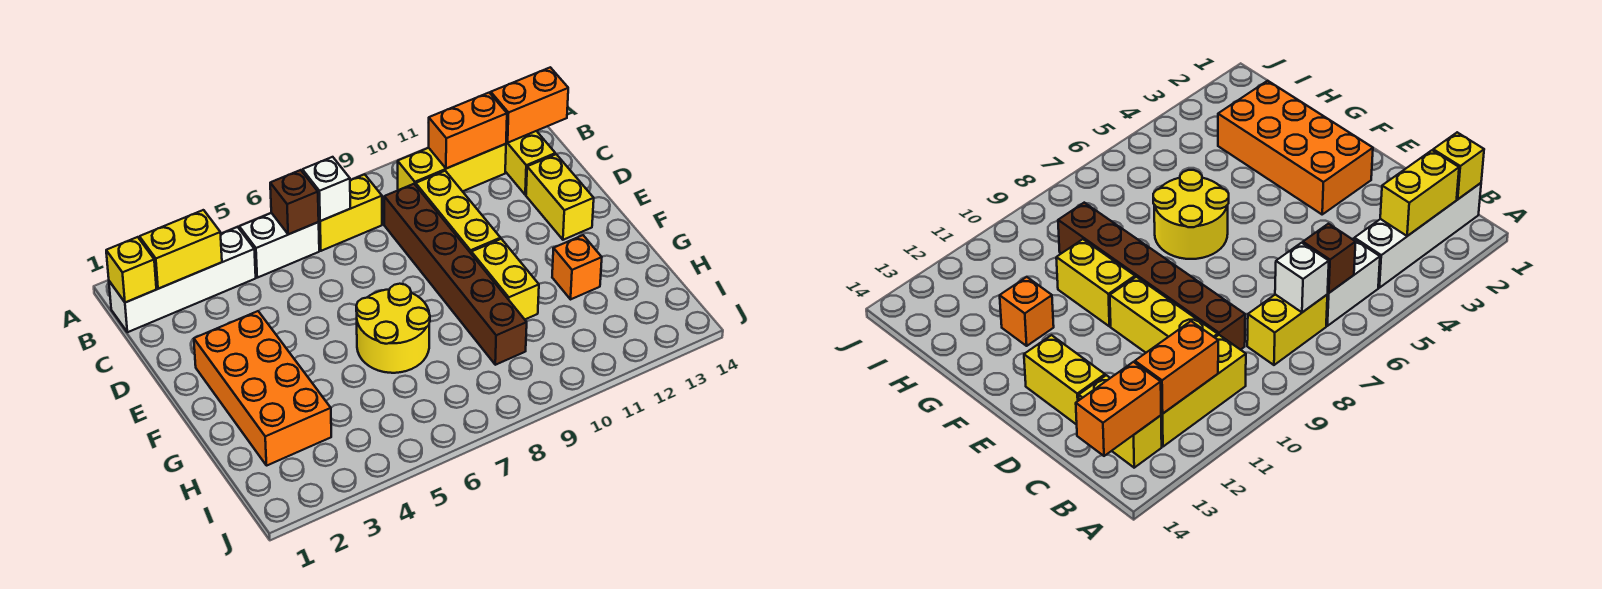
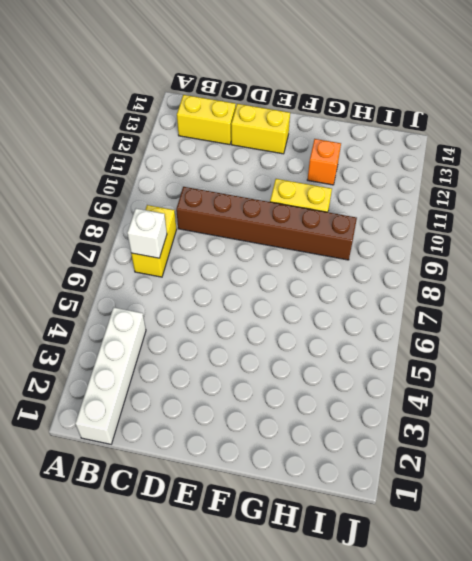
none -> white 1x2 brick [239,213,319,278]
none -> yellow 1x3 brick [398,144,506,191]
none -> yellow 1x3 brick [416,171,501,253]

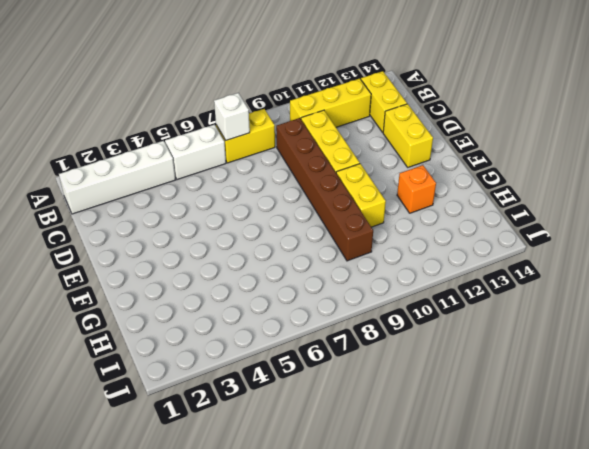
none -> orange 2x4 brick [194,311,331,465]
none -> yellow 2x2 round brick [356,284,430,373]
none -> yellow 1x1 brick [106,237,156,303]

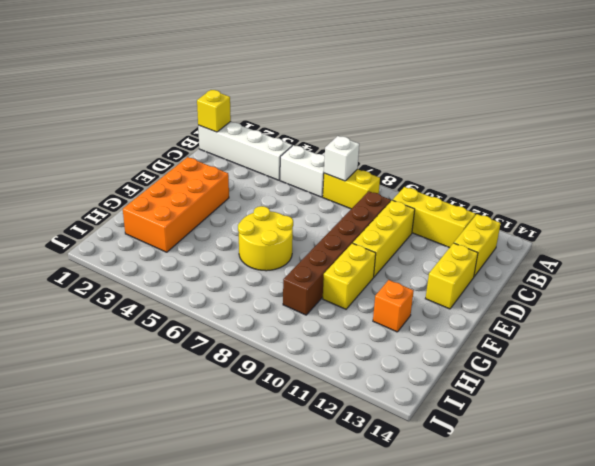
none -> yellow 1x2 brick [140,210,222,289]
none -> brown 1x1 brick [270,170,319,234]
none -> orange 1x2 brick [429,93,507,169]

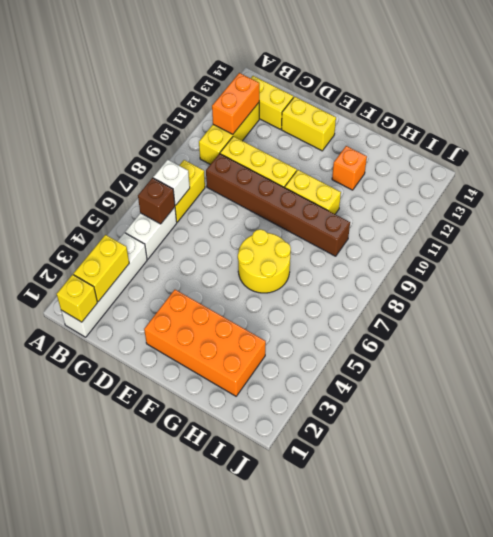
none -> orange 1x2 brick [491,67,568,143]

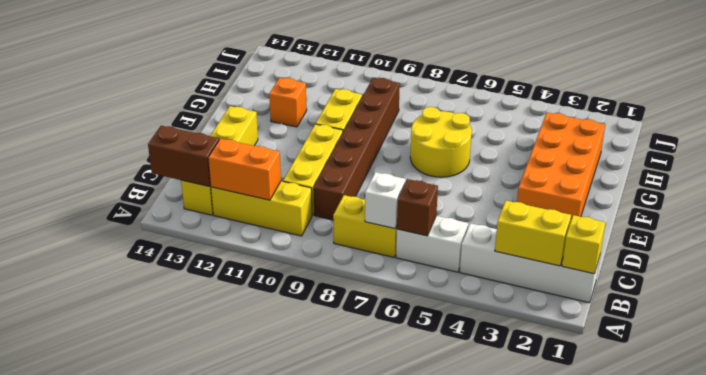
brown 1x2 brick [148,126,219,186] -> orange 1x2 brick [491,67,568,143]

